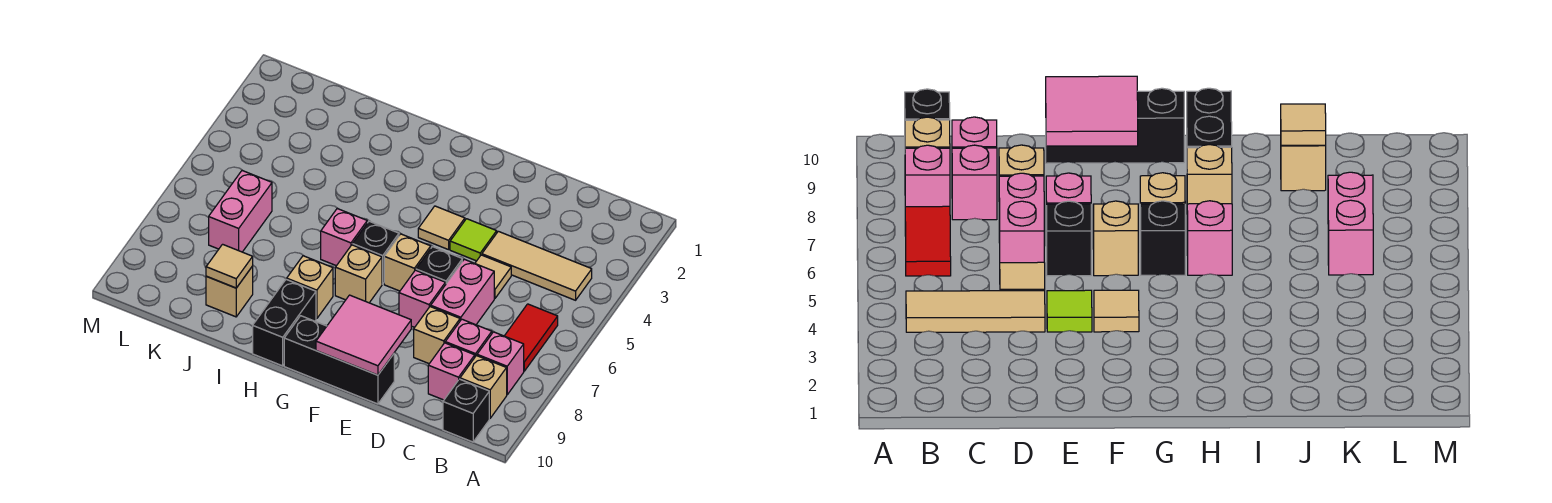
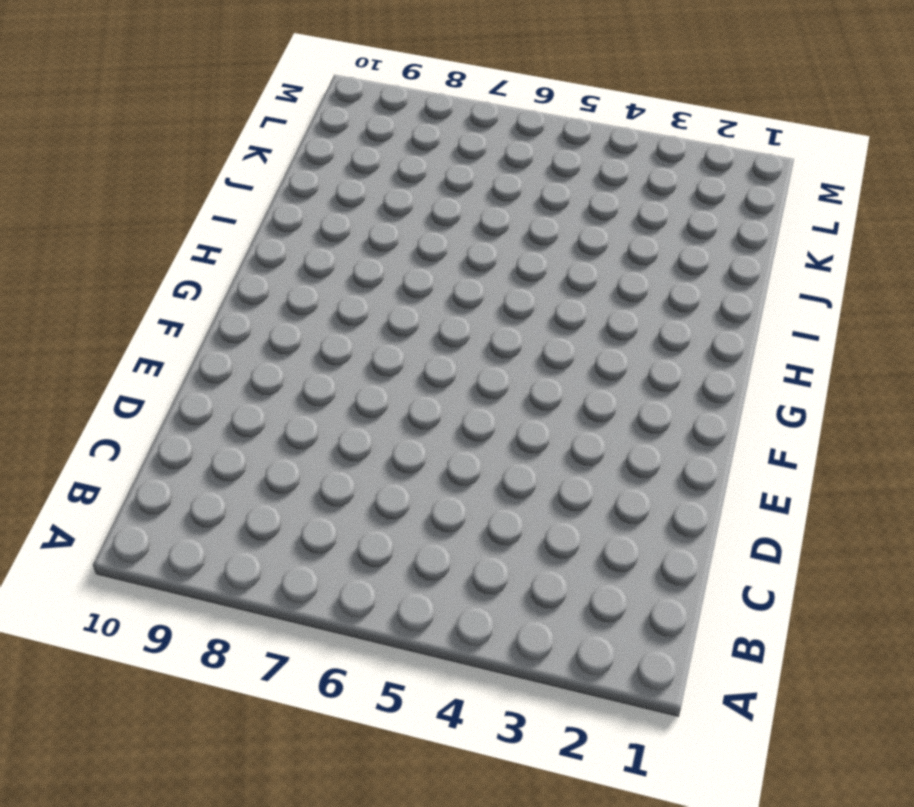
none -> tan 1x3 tile [482,231,592,300]
none -> red 1x2 tile [505,304,558,371]
none -> pink 1x1 brick [477,332,524,395]

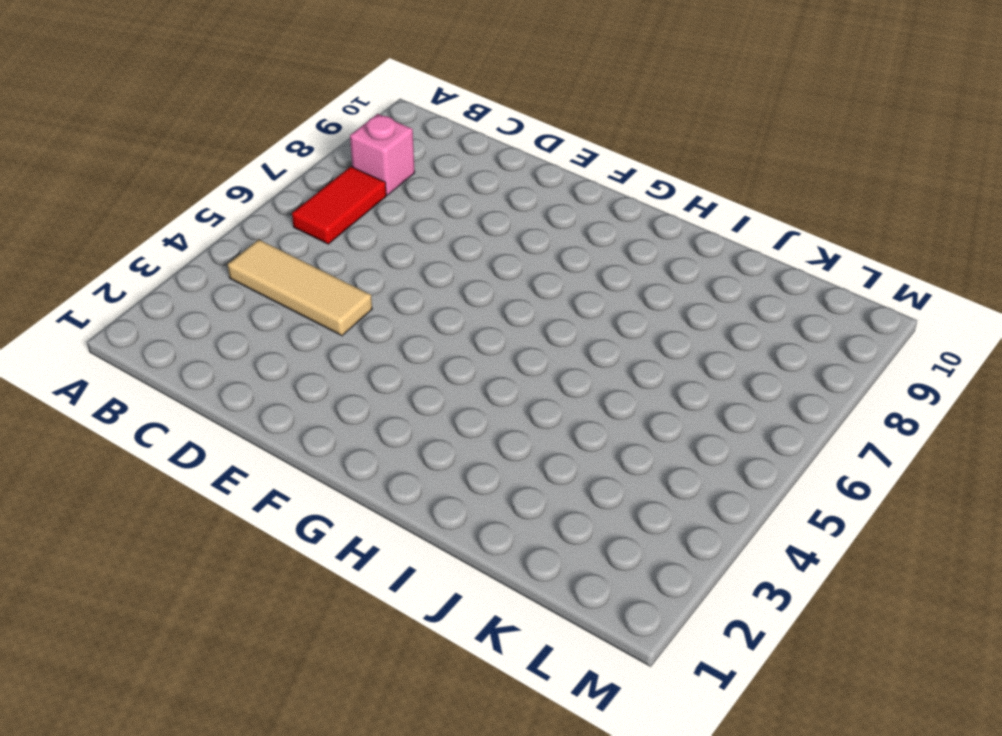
none -> tan 1x1 brick [460,356,507,418]
none -> black 1x1 brick [443,379,489,442]
none -> pink 1x1 brick [445,319,492,357]

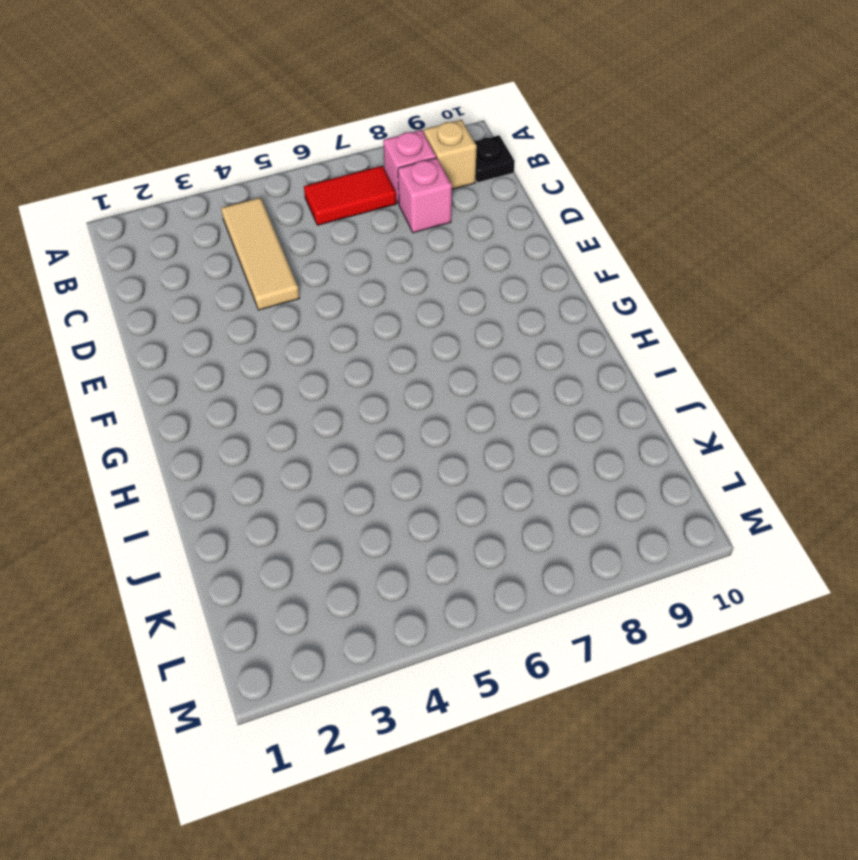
black 1x1 plate [475,135,515,183] -> black 1x1 brick [443,379,489,442]
none -> pink 1x1 brick [428,343,475,400]
none -> tan 1x1 tile [475,255,511,299]
none -> pink 1x2 brick [431,259,494,325]

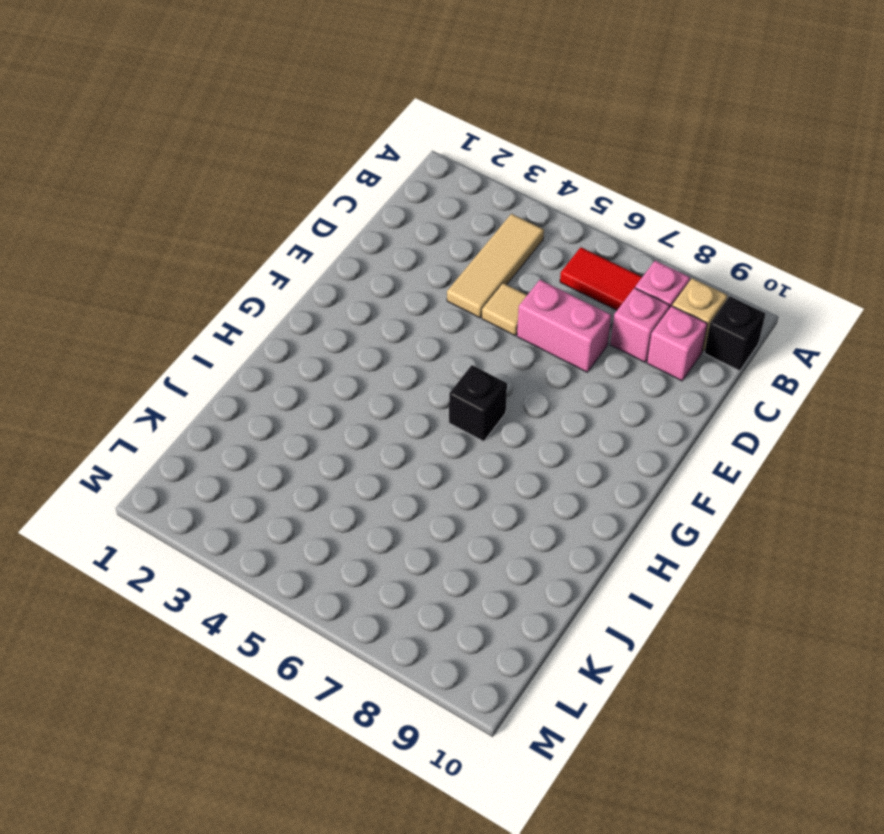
none -> tan 1x1 brick [414,307,460,364]
none -> lime 1x1 tile [450,219,497,261]
none -> black 1x1 brick [416,247,462,285]

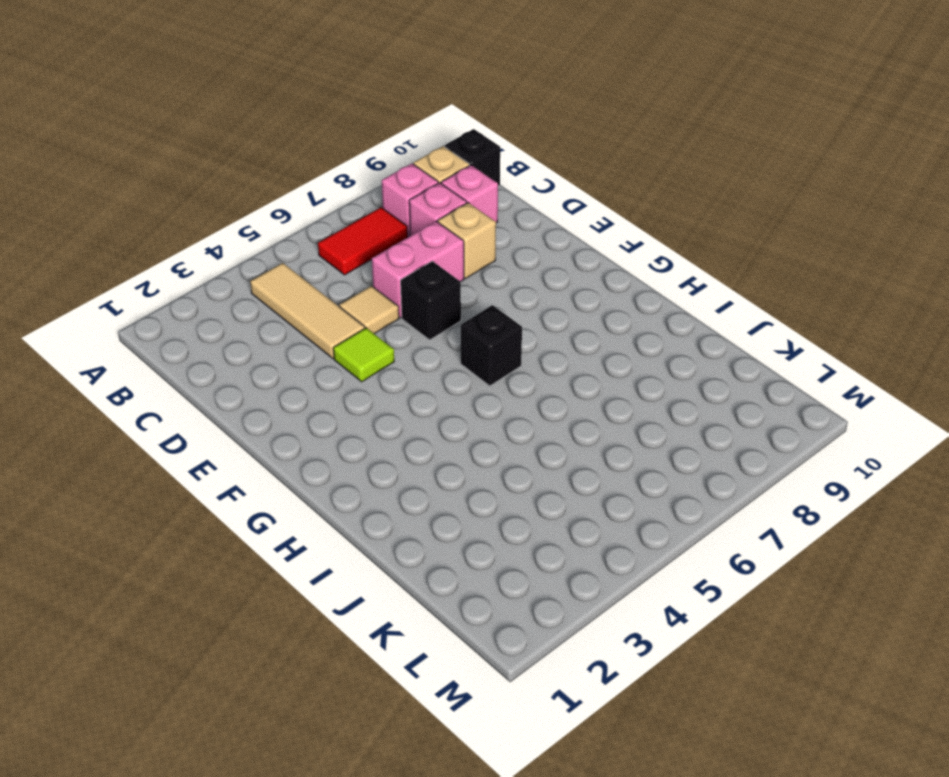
none -> pink 1x1 brick [399,270,445,327]
none -> black 1x3 brick [284,316,394,404]
none -> tan 1x1 tile [418,206,465,250]

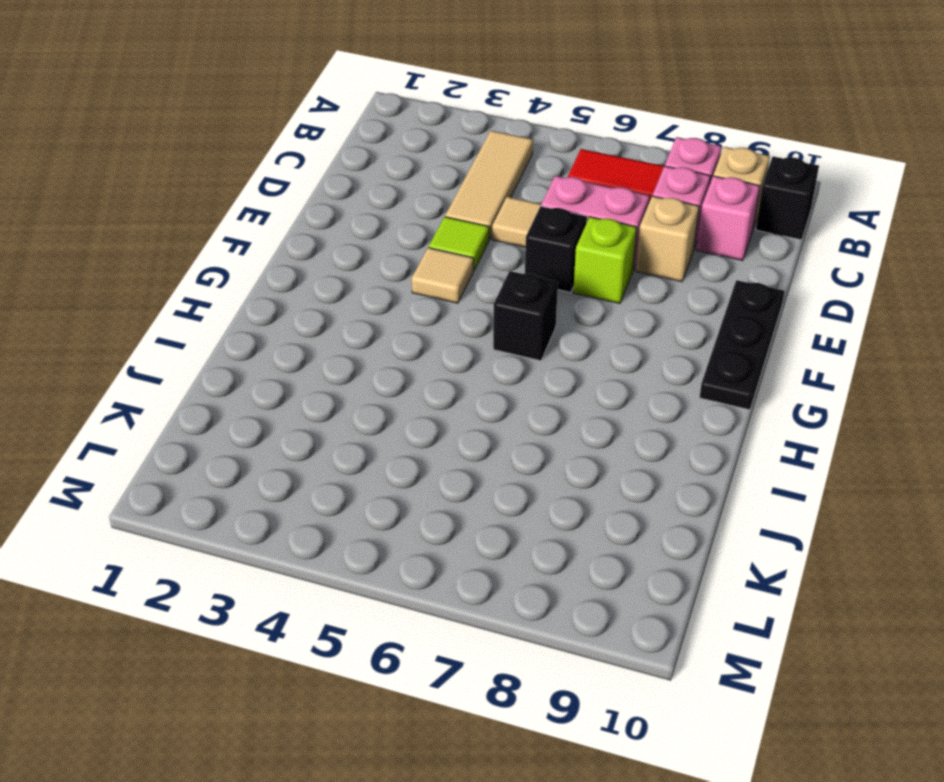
lime 1x1 brick [573,217,637,303] -> pink 1x1 brick [399,270,445,327]
black 1x3 plate [699,280,784,410] -> black 1x3 brick [284,316,394,404]
none -> tan 1x1 brick [384,234,431,291]
none -> tan 1x1 brick [335,245,382,303]
none -> pink 1x1 brick [321,208,367,266]

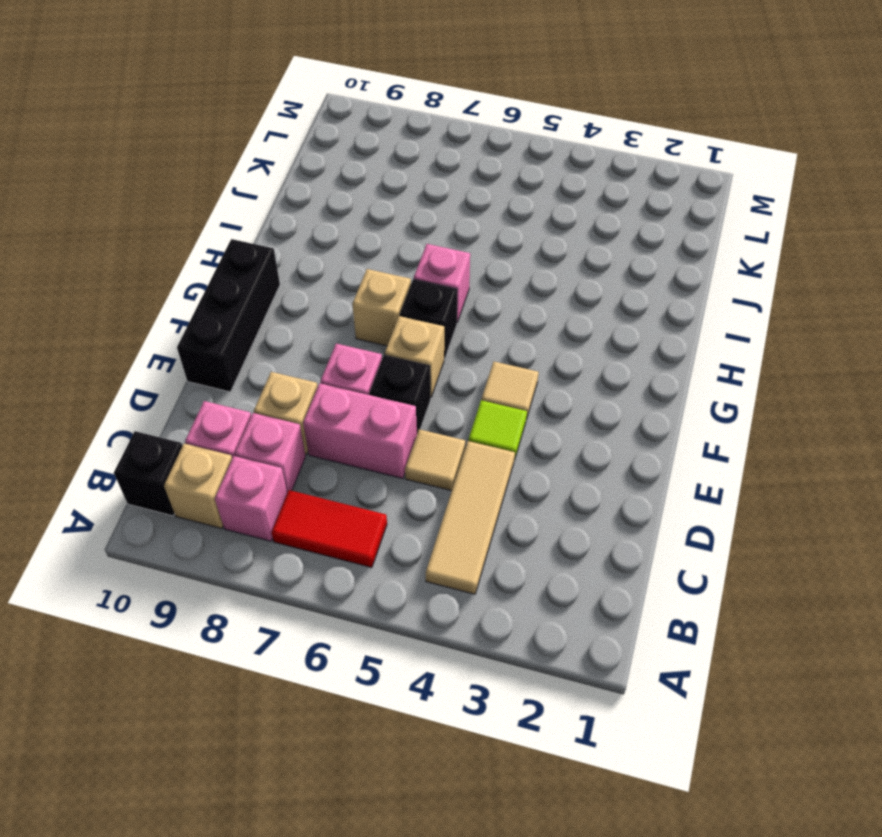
none -> tan 1x1 brick [287,256,333,319]
none -> black 1x2 brick [253,279,316,366]
none -> tan 1x1 brick [206,266,253,317]

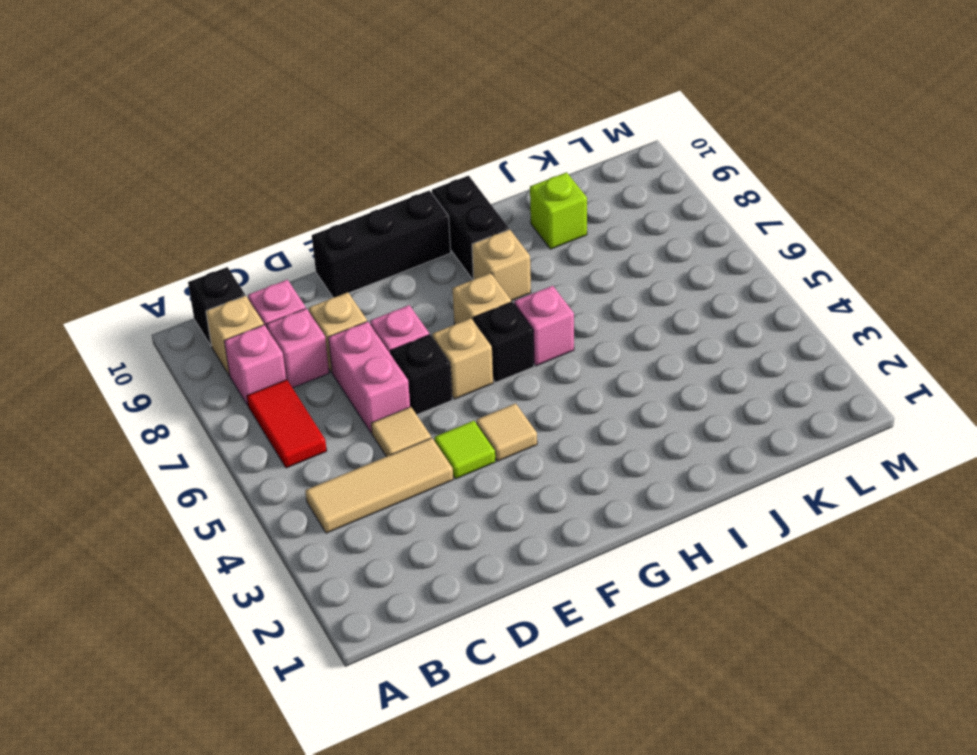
lime 1x1 brick [530,172,587,249] -> tan 1x1 brick [206,266,253,317]
none -> pink 1x2 brick [209,170,272,252]
none -> pink 2x2 tile [316,295,411,375]
none -> tan 1x1 tile [206,244,253,288]

